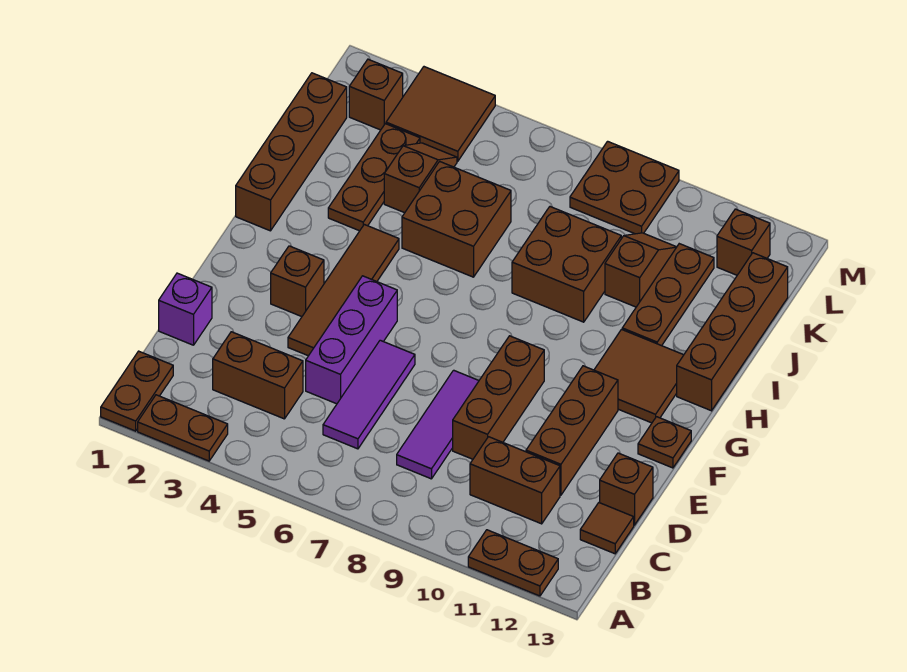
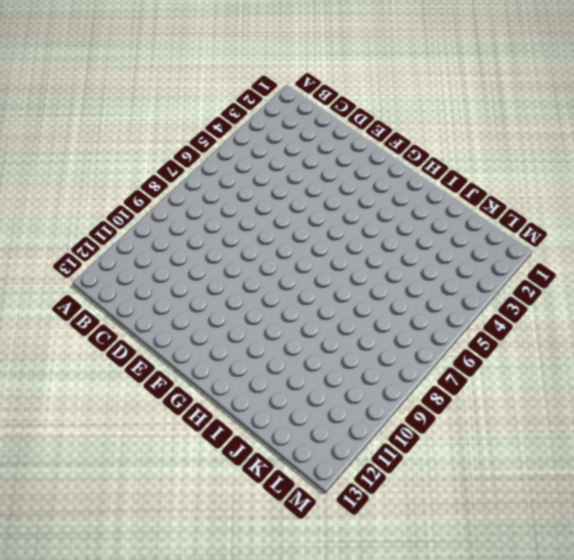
none -> brown 1x2 plate [101,351,173,431]
none -> brown 1x2 plate [138,395,228,461]
none -> brown 1x2 plate [468,530,558,596]

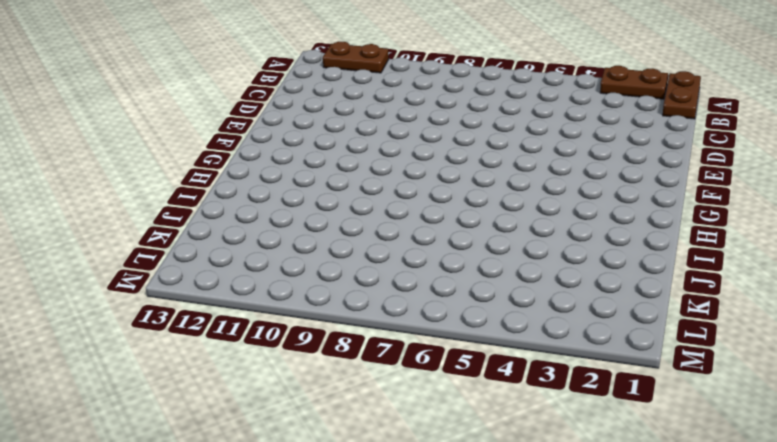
none -> brown 1x2 brick [213,332,303,419]
none -> purple 1x3 tile [323,340,415,449]
none -> purple 1x3 tile [397,370,479,479]

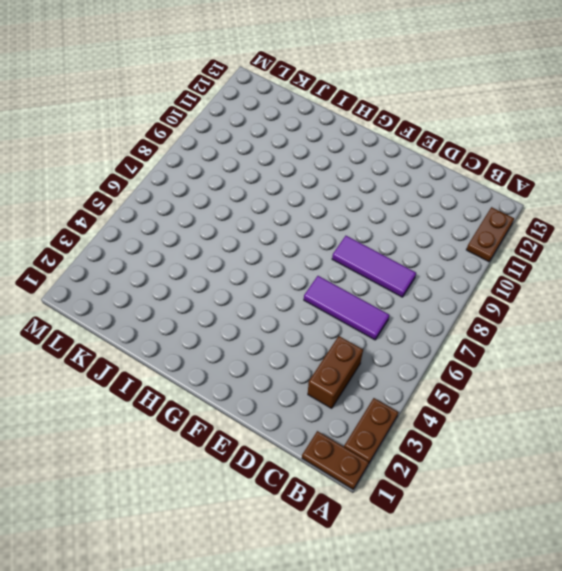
none -> brown 1x2 brick [470,437,560,524]
none -> brown 1x1 tile [580,503,634,554]
none -> purple 1x1 brick [159,273,212,345]

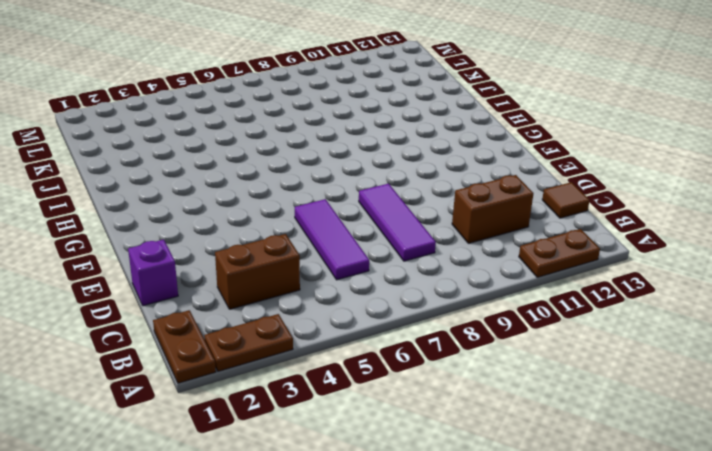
none -> purple 1x3 brick [306,276,397,404]
none -> brown 1x3 brick [453,336,544,459]
none -> brown 1x3 brick [526,366,618,495]

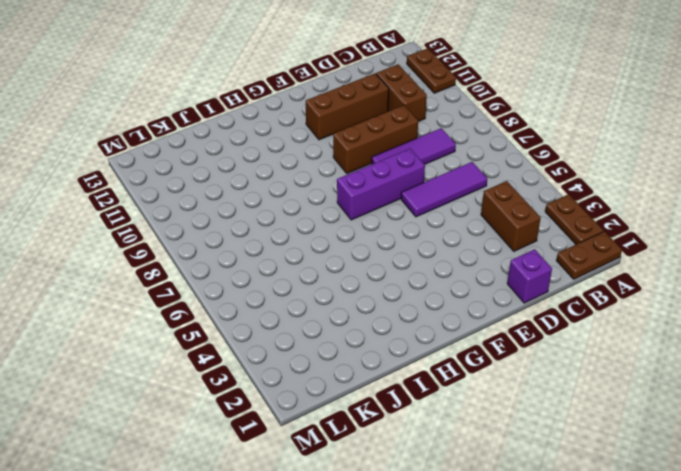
purple 1x3 brick [337,149,425,220] -> purple 1x3 brick moved to [306,276,397,404]
none -> brown 1x1 tile [580,503,634,554]
none -> brown 1x1 brick [600,453,653,525]
none -> brown 1x4 tile [288,224,399,356]

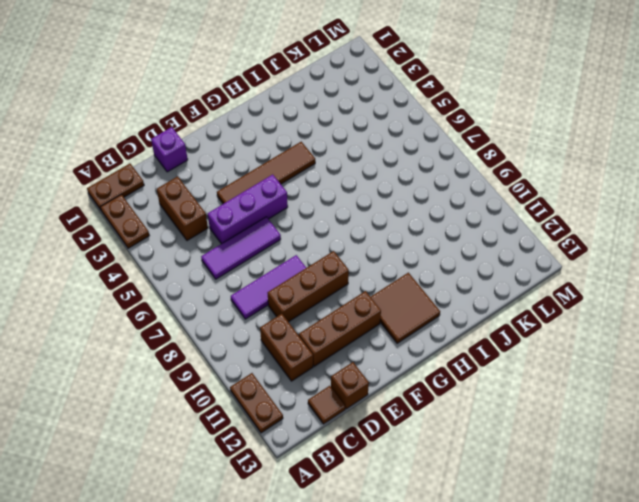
none -> brown 1x1 brick [271,246,324,317]
none -> brown 1x1 plate [638,417,691,468]
none -> brown 1x4 brick [236,73,347,231]

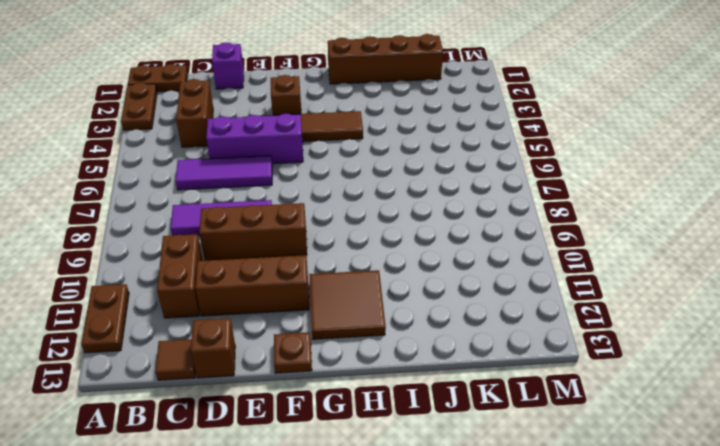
none -> brown 1x4 brick [677,253,788,411]
none -> brown 1x3 plate [328,124,420,231]
none -> brown 2x2 brick [402,161,511,277]

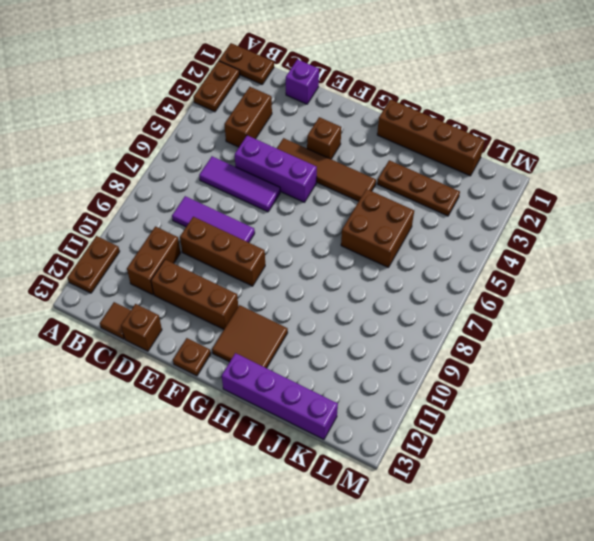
purple 1x4 brick [222,353,338,439] -> brown 1x4 brick [677,253,788,411]
none -> brown 2x2 brick [512,207,621,322]
none -> brown 1x3 plate [622,244,714,346]
none -> brown 1x2 slope [384,143,457,213]

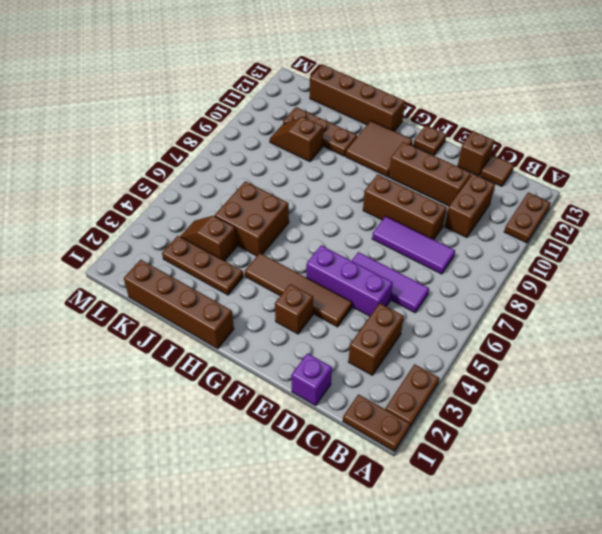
none -> brown 2x2 brick [512,207,621,322]
none -> brown 1x1 brick [349,59,403,130]
none -> brown 2x2 tile [386,67,495,161]

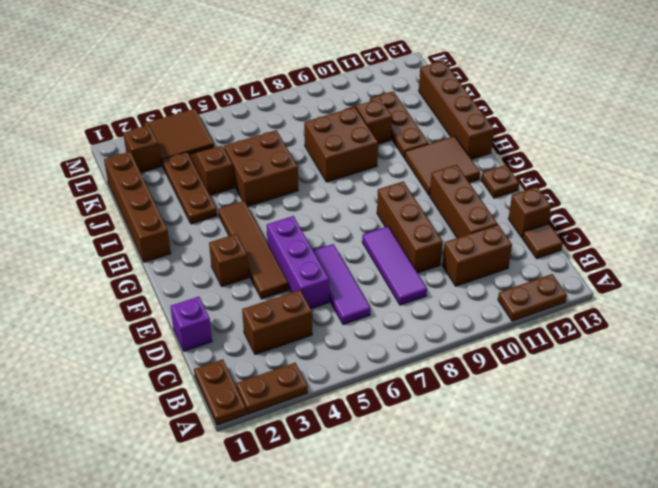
none -> brown 2x2 plate [570,141,679,234]
none -> brown 1x1 brick [717,209,770,275]

